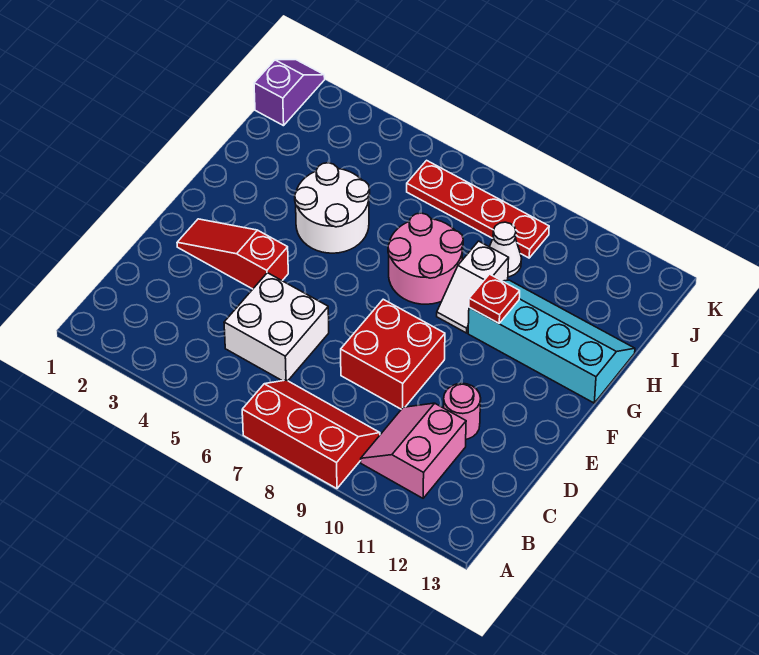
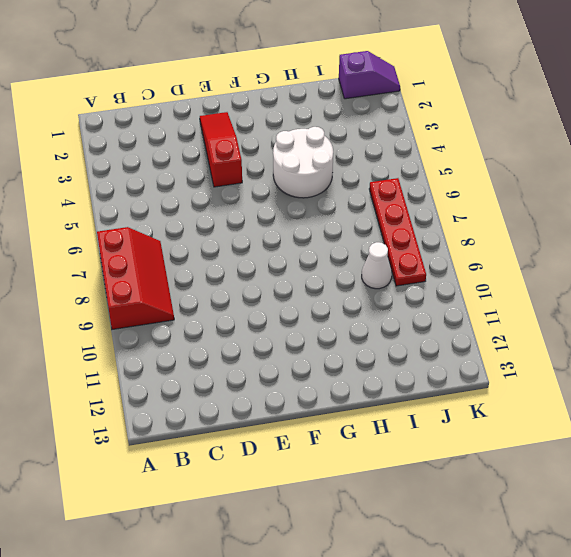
none -> pink 2x2 slope [361,403,466,498]
none -> white 2x2 brick [224,273,329,381]
none -> red 2x2 brick [341,299,445,409]

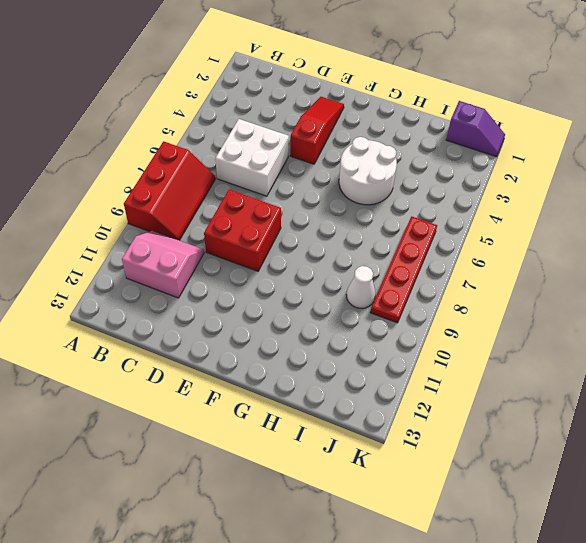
none -> pink 1x1 round brick [443,383,481,439]
none -> pink 2x2 round brick [388,213,463,304]
none -> white 1x2 slope [437,241,509,333]

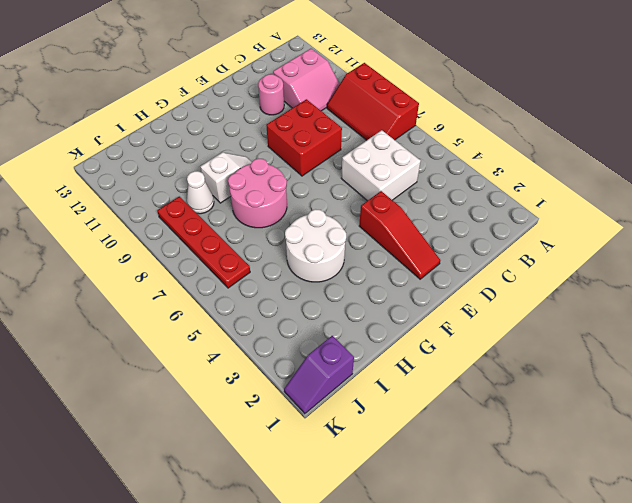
none -> cyan 2x4 slope [468,280,635,403]
none -> red 1x1 plate [469,274,520,323]

